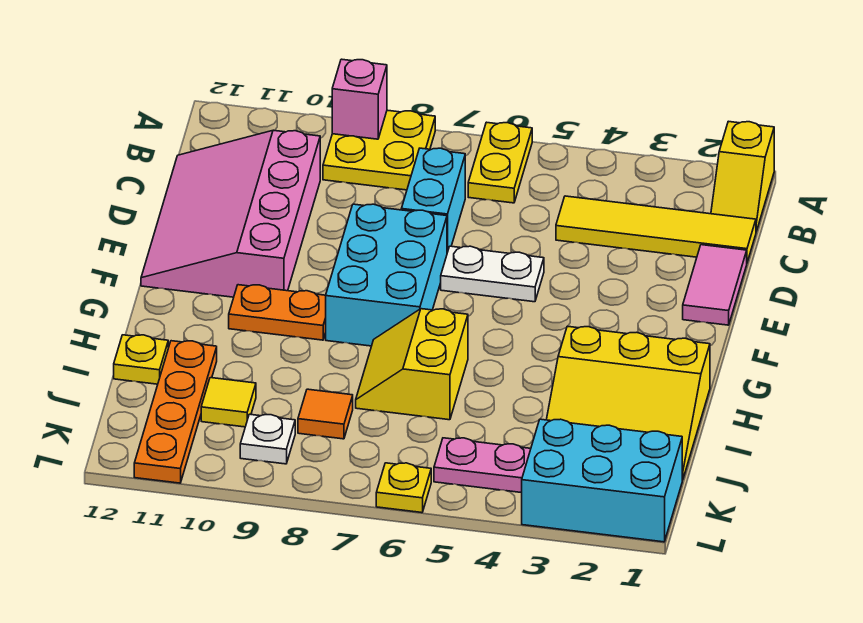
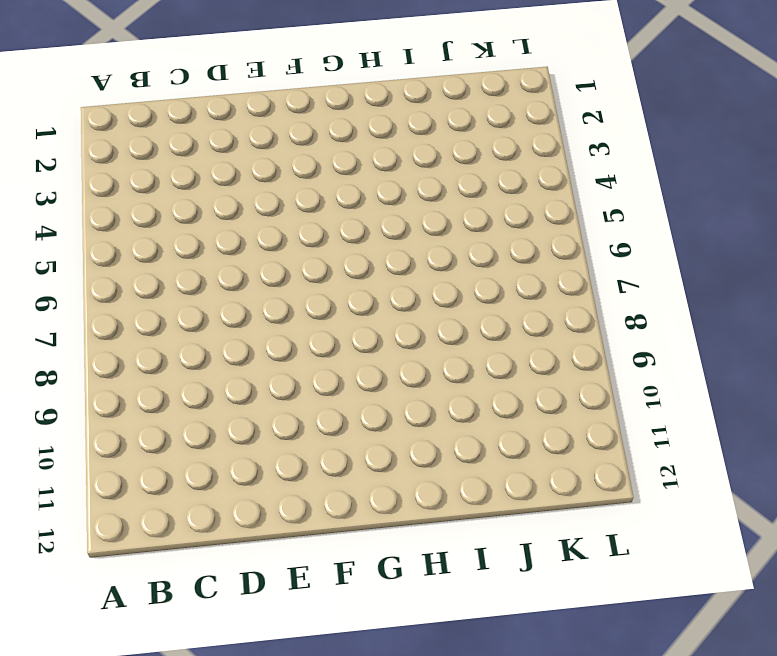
none -> yellow 1x2 slope [711,121,774,231]
none -> yellow 1x2 plate [468,122,532,203]
none -> yellow 2x2 plate [323,110,435,190]

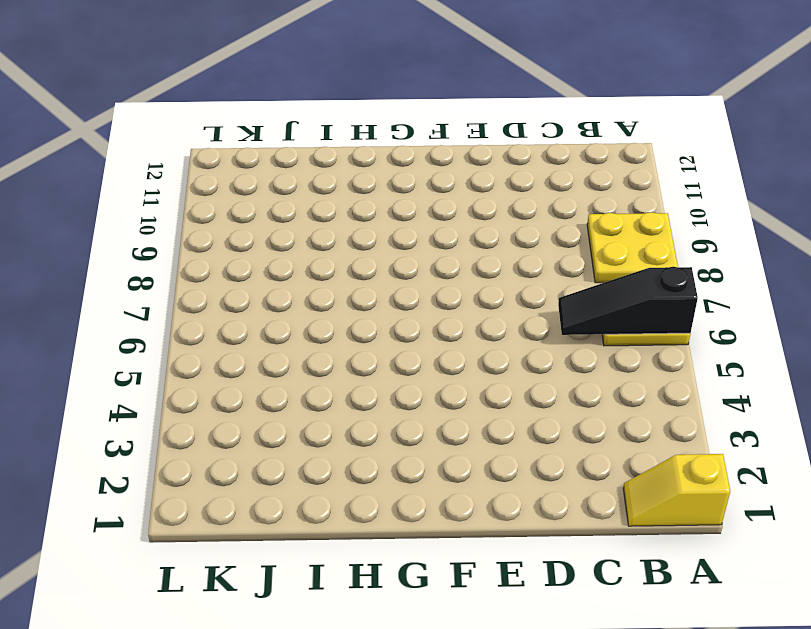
black 1x3 slope [558,267,698,335] -> none
none -> yellow 1x4 tile [556,196,756,262]
none -> cyan 1x2 brick [401,148,465,253]
none -> pink 3x4 slope [141,130,320,297]

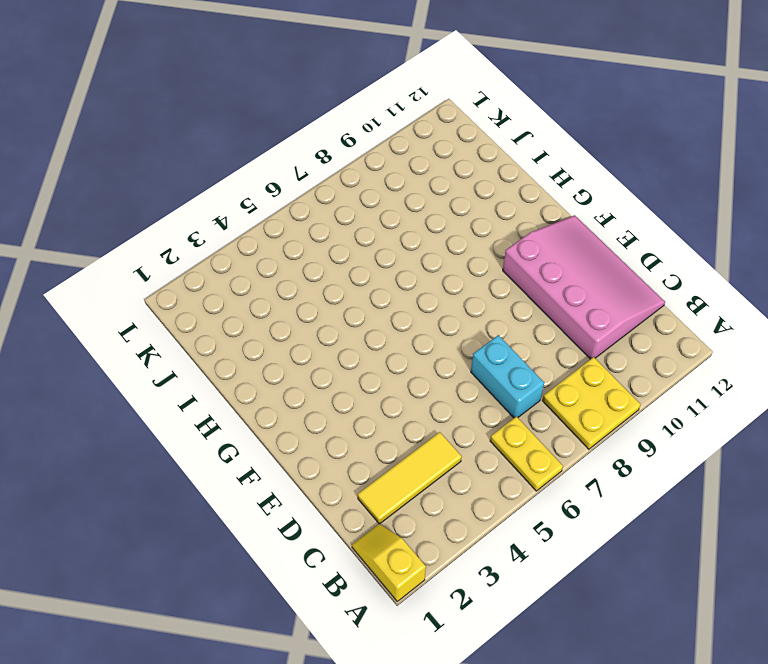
yellow 1x3 tile [358,432,462,524] -> yellow 1x4 tile [556,196,756,262]
none -> pink 1x2 tile [683,245,747,325]
none -> white 1x2 plate [441,246,544,302]
none -> cyan 2x3 brick [326,204,447,346]

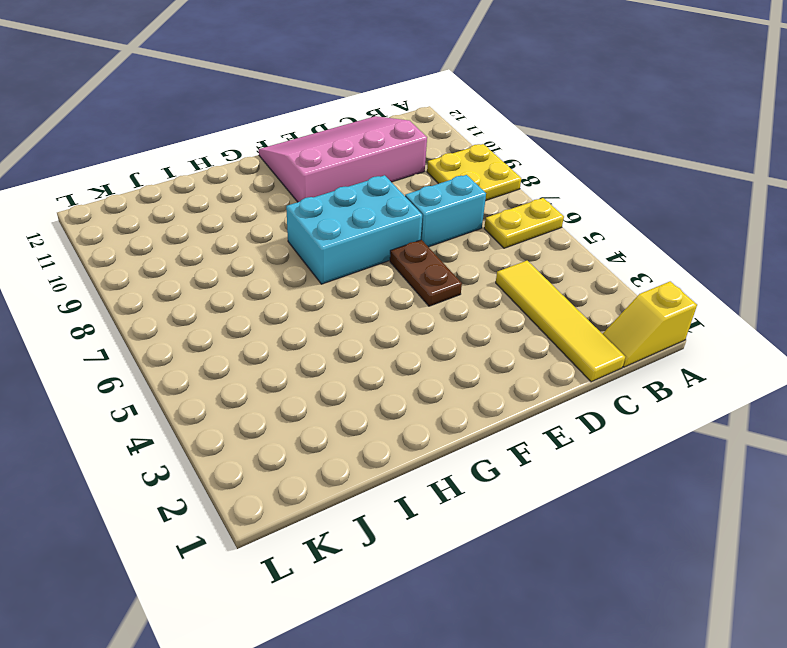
brown 1x2 plate [390,240,462,306] -> white 1x2 plate [441,246,544,302]
none -> pink 1x2 tile [683,245,747,325]
none -> orange 1x2 plate [229,285,326,340]
none -> yellow 3x3 slope [546,326,710,480]

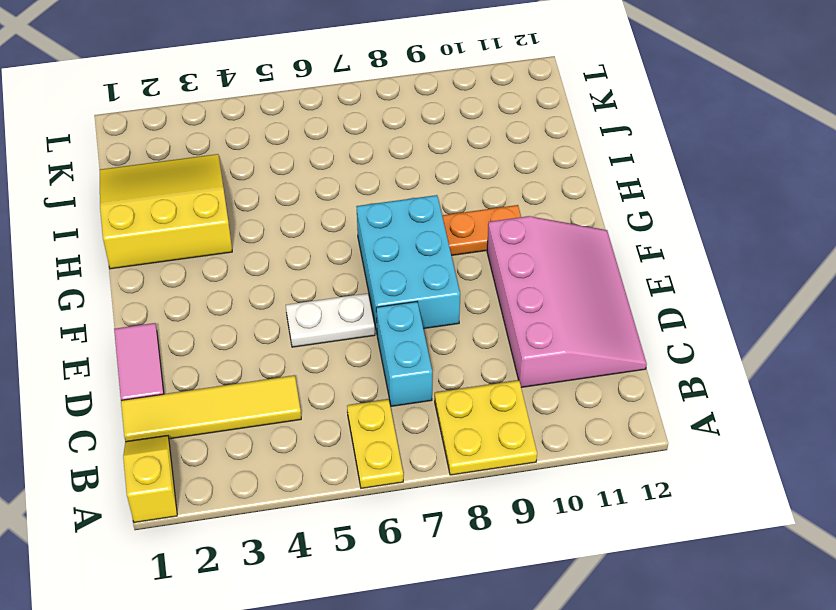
none -> yellow 2x2 slope [356,309,468,420]
none -> orange 1x4 plate [134,341,217,483]
none -> yellow 1x1 plate [114,335,168,384]

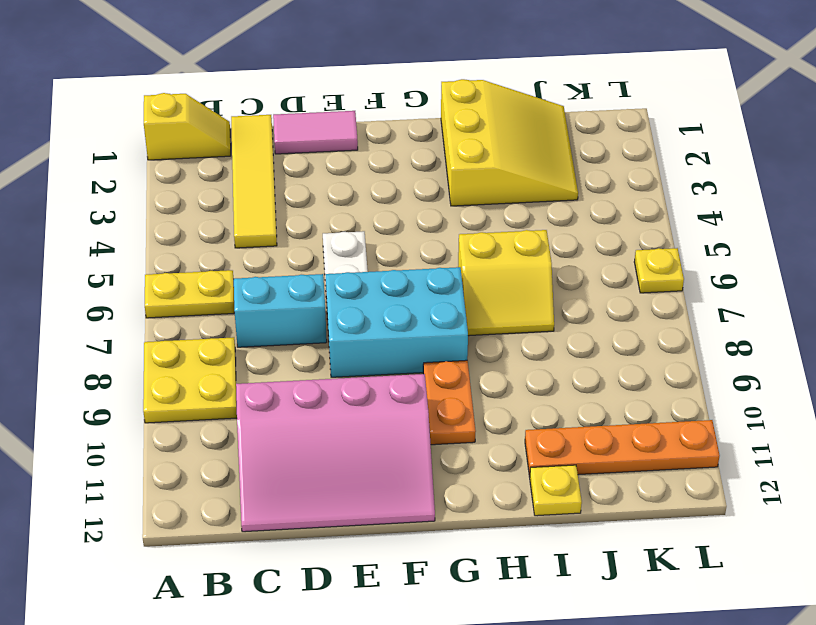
none -> orange 1x1 tile [298,389,353,439]
none -> yellow 1x1 tile [201,378,256,427]
none -> cyan 2x3 brick [522,419,682,542]

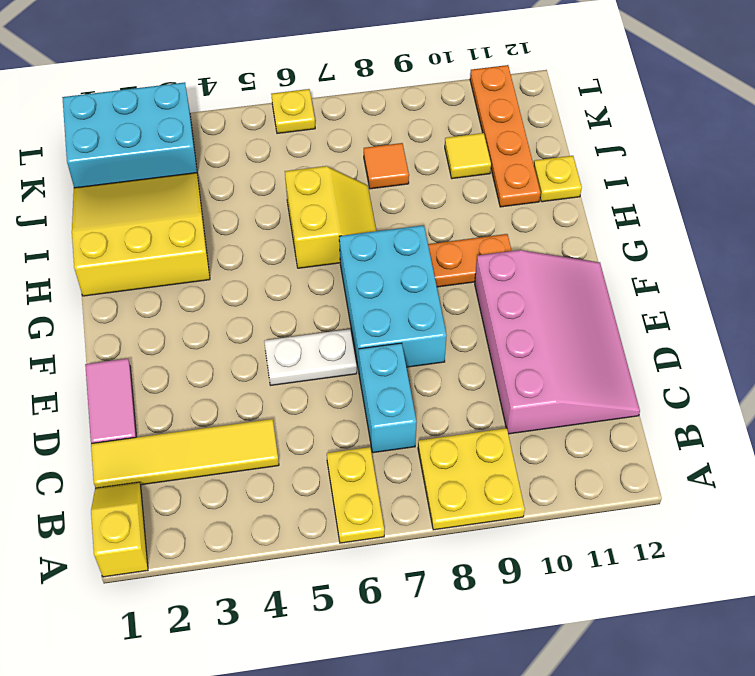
none -> pink 1x2 plate [434,438,531,493]
none -> white 1x1 plate [240,414,295,464]
none -> pink 1x1 brick [332,59,387,139]

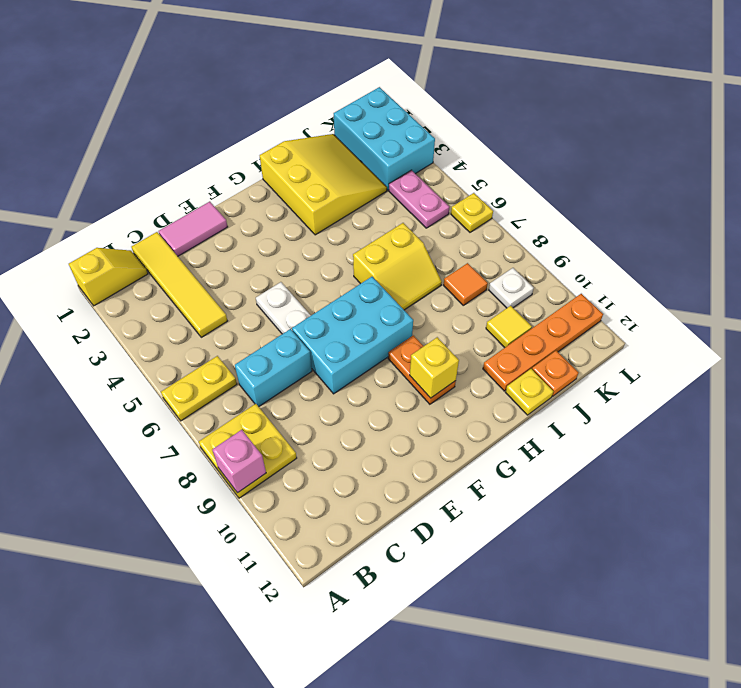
yellow 1x1 brick [410,337,459,398] -> none
orange 1x1 plate [532,351,579,396] -> none
none -> pink 3x4 slope [141,130,320,297]

